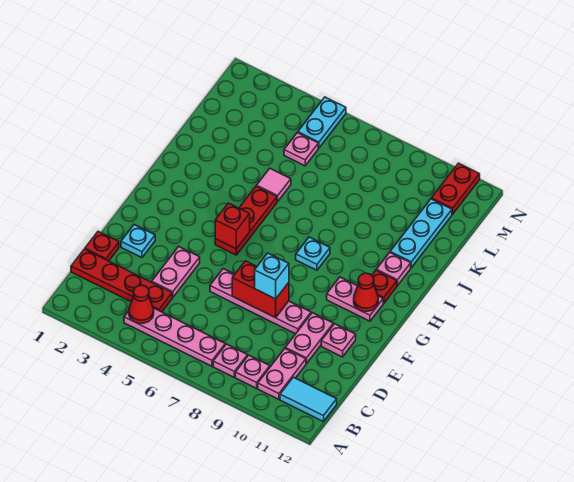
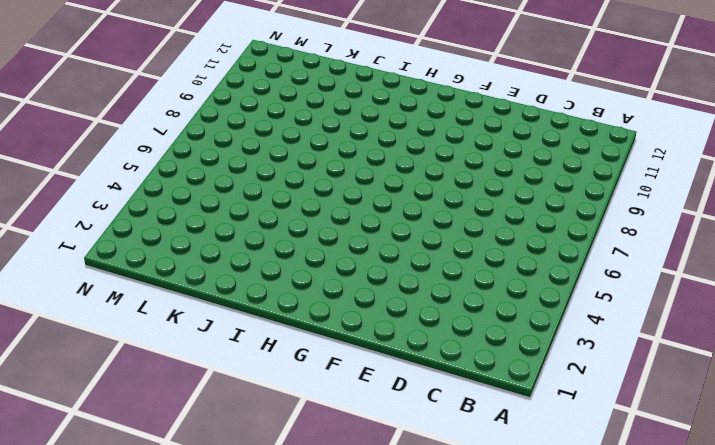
none -> pink 1x4 plate [124,308,225,366]
none -> pink 1x1 plate [213,344,248,377]
none -> pink 1x1 plate [235,355,270,388]

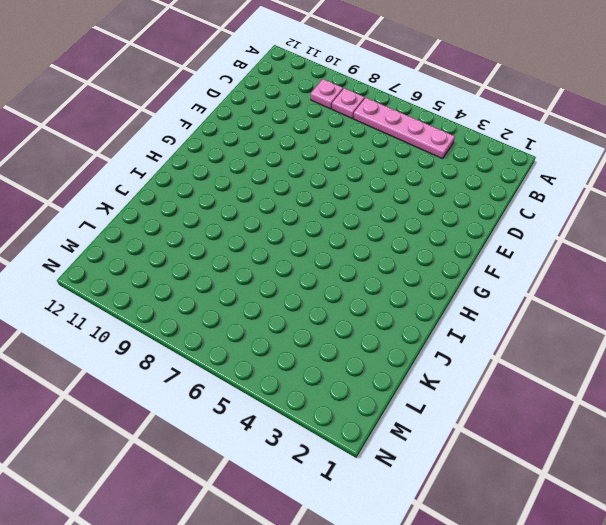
none -> pink 1x2 plate [258,349,306,399]
none -> cyan 1x2 tile [280,377,337,422]
none -> red 1x4 plate [71,249,172,312]

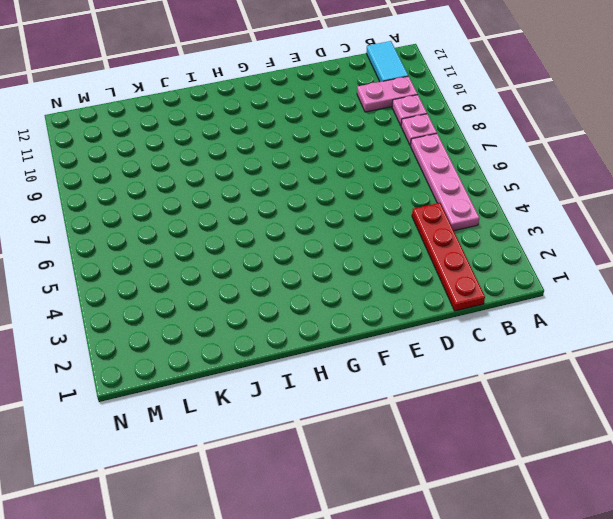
none -> red 1x1 plate [85,231,119,261]
none -> pink 1x2 plate [152,247,200,298]
none -> pink 1x2 plate [285,313,333,364]

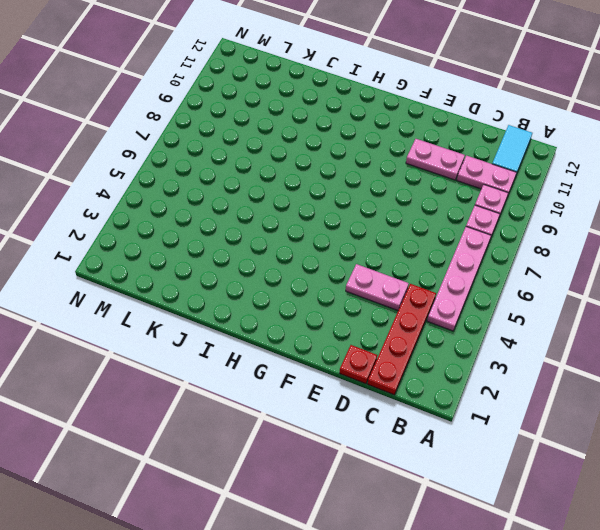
none -> cyan 1x1 plate [121,225,155,258]
none -> pink 1x4 plate [210,269,311,334]
none -> pink 1x1 plate [321,324,356,357]

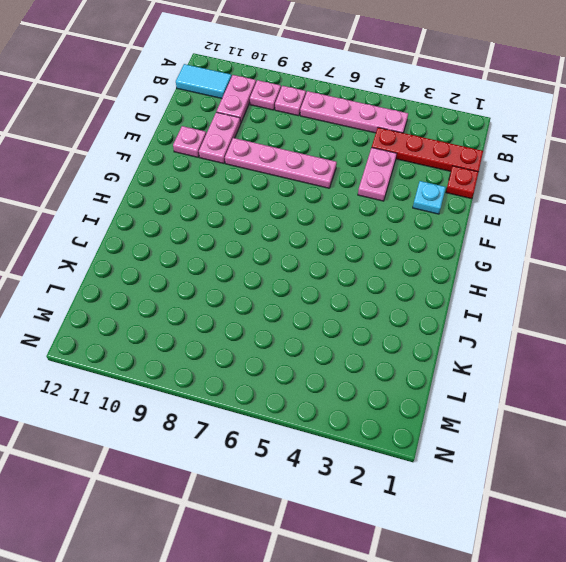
none -> red 1x3 plate [215,186,277,255]
none -> pink 1x2 plate [327,277,383,321]
none -> cyan 1x1 plate [296,237,330,270]

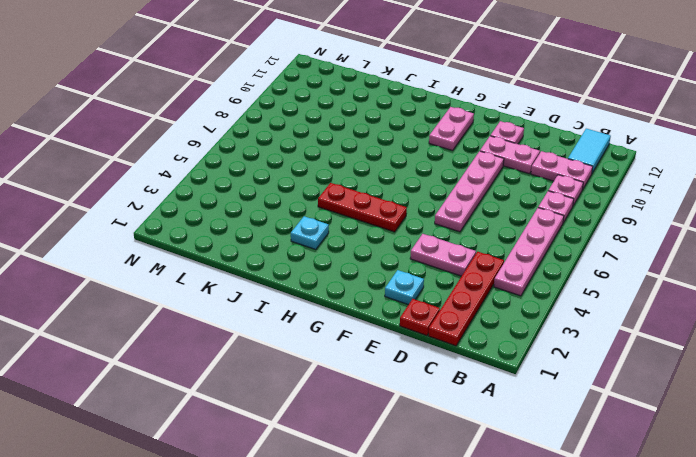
cyan 1x1 plate [291,216,329,250] -> cyan 1x1 plate moved to [296,237,330,270]
none -> red 1x1 plate [372,270,397,303]
none -> pink 1x1 plate [376,252,411,286]
none -> pink 1x1 tile [257,169,291,201]

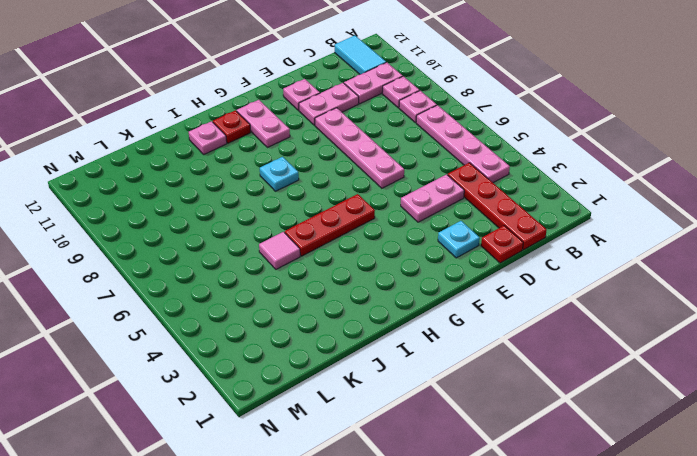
none -> cyan 1x3 plate [390,199,452,268]
none -> pink 1x1 plate [284,133,318,166]
none -> cyan 1x2 plate [298,97,346,148]

